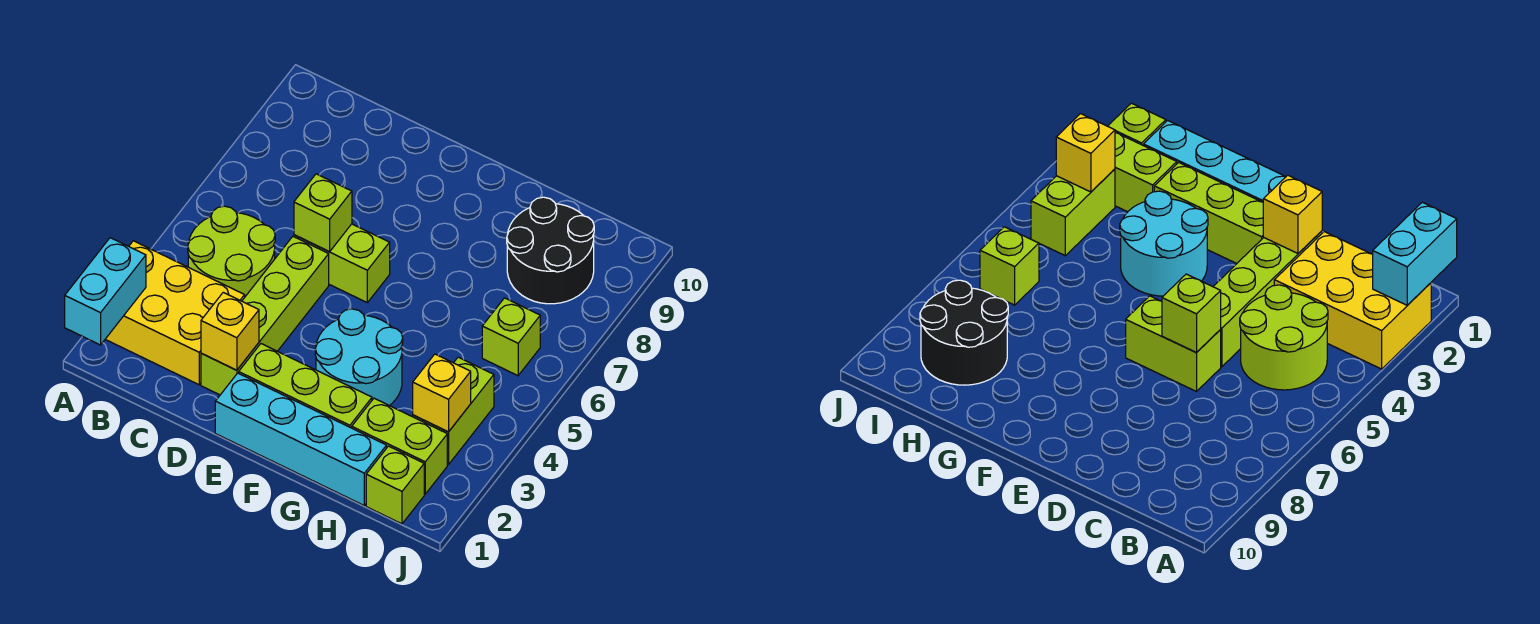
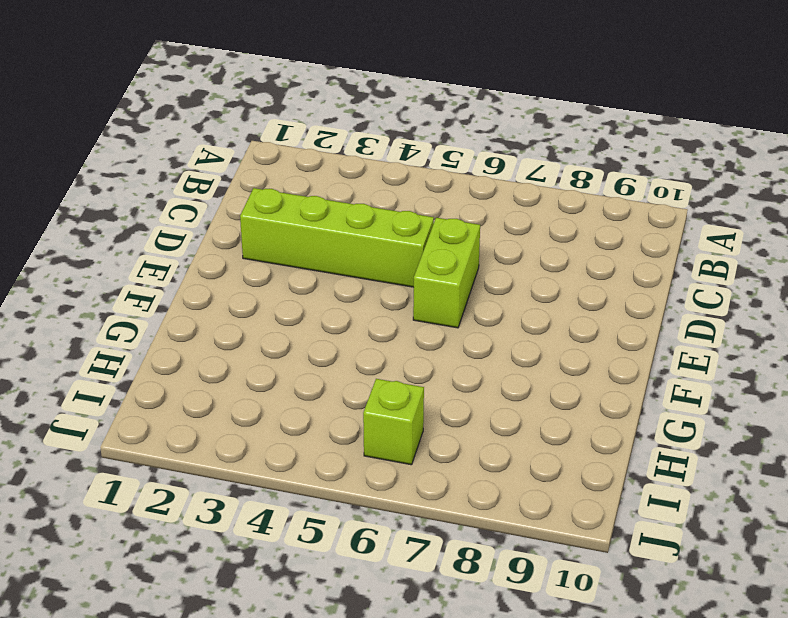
none -> yellow 2x3 brick [105,241,245,385]
none -> lime 2x2 round brick [188,206,275,296]
none -> cyan 1x4 brick [215,373,387,505]

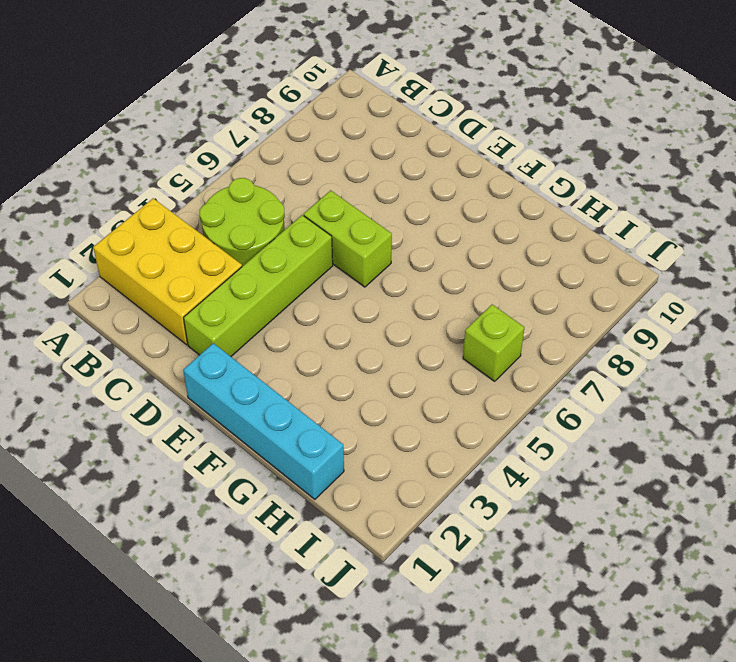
none -> lime 1x3 brick [239,344,372,428]
none -> cyan 2x2 round brick [315,309,403,406]
none -> lime 1x2 brick [352,398,447,494]

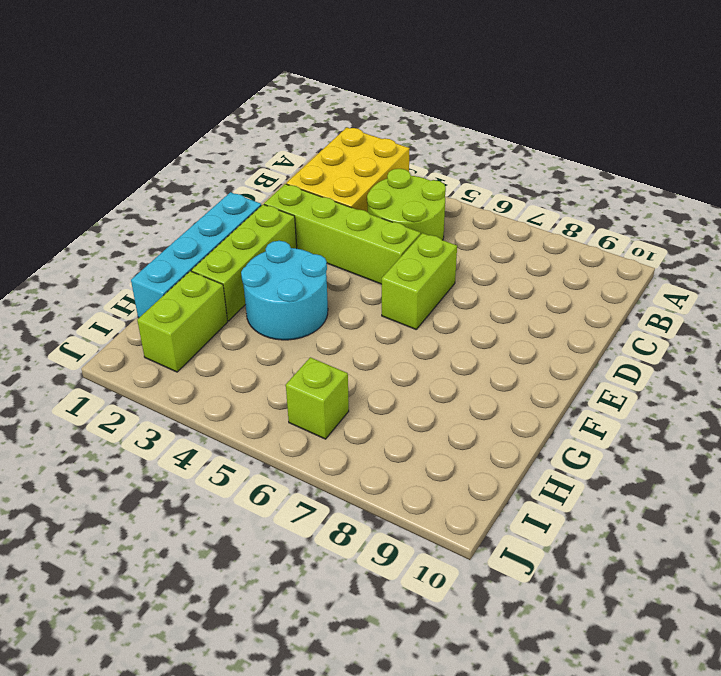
none -> black 2x2 round brick [507,197,594,304]
none -> lime 1x1 brick [366,446,424,524]
none -> lime 1x2 brick [413,357,494,465]

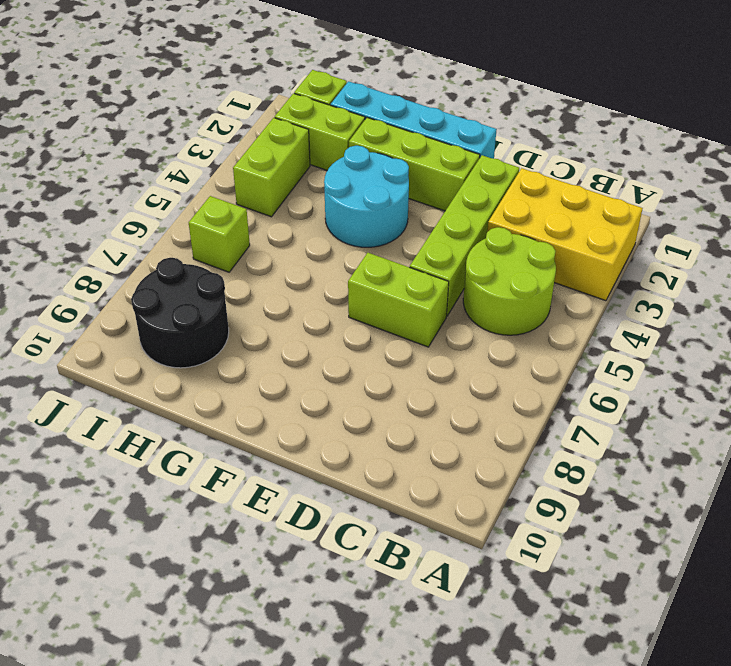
none -> cyan 1x2 brick [65,238,146,345]
none -> yellow 1x1 brick [201,292,259,370]
none -> lime 1x1 brick [294,174,352,252]

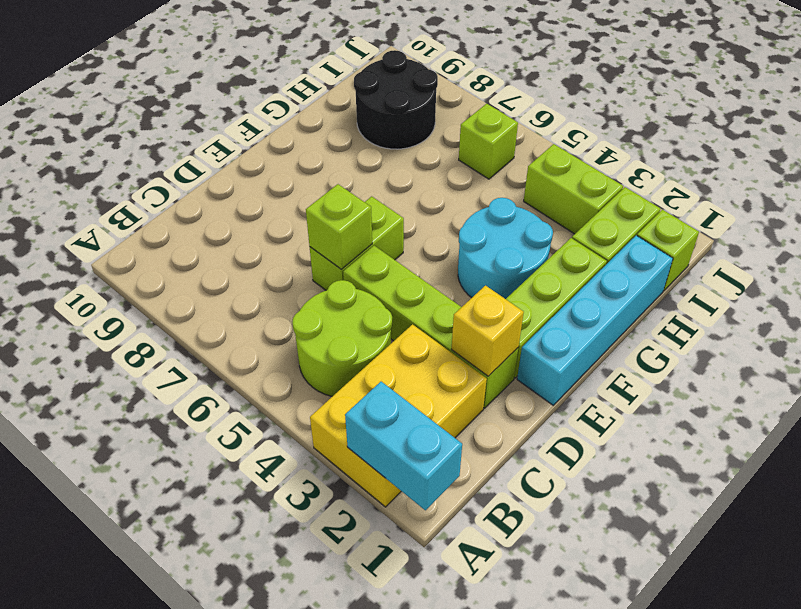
none -> yellow 1x1 brick [413,354,471,432]

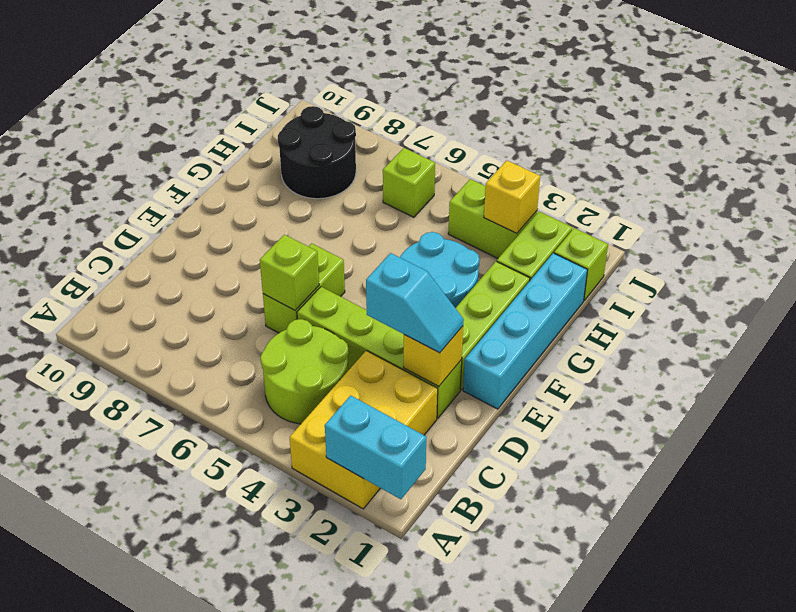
cyan 1x2 slope [366,253,464,353] -> none

